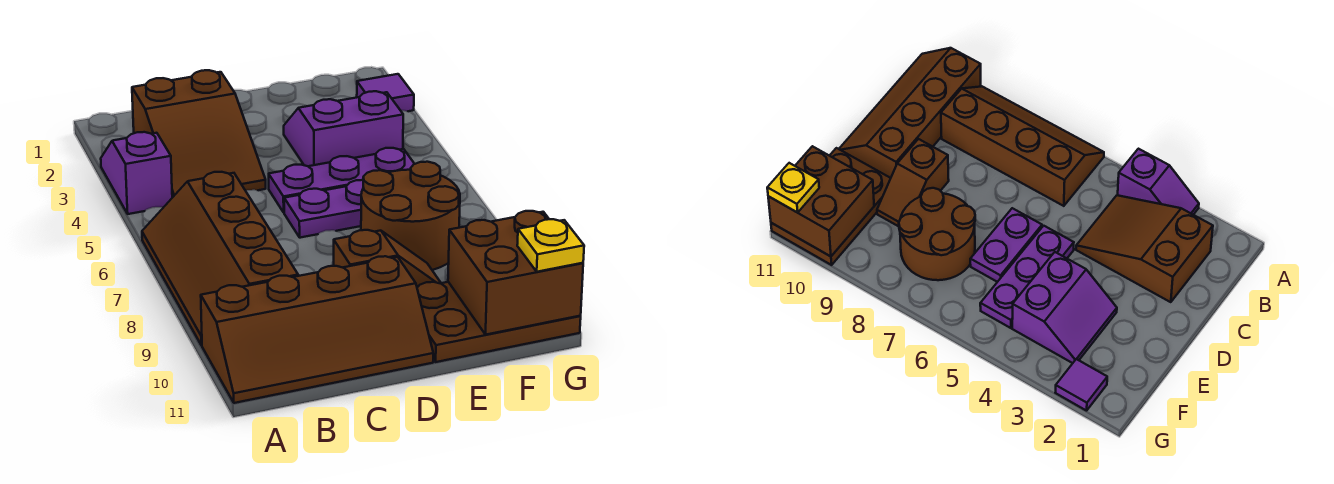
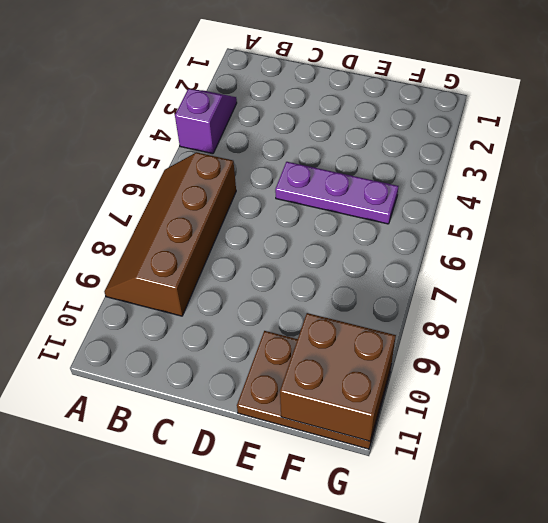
none -> brown 2x4 slope [201,256,433,403]
none -> brown 2x3 slope [132,70,266,198]
none -> purple 1x2 plate [284,180,364,238]

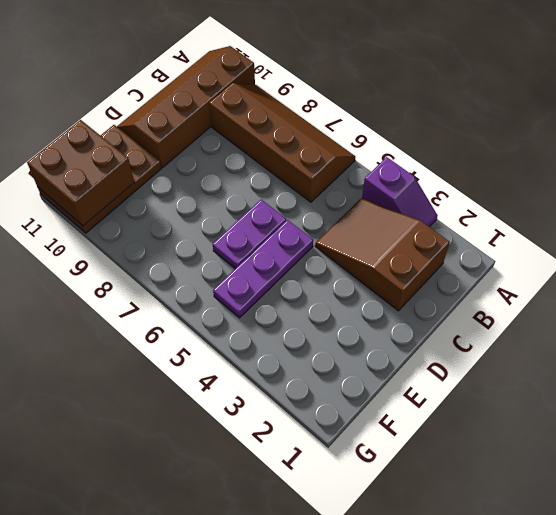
none -> brown 1x2 slope [334,230,441,287]
none -> purple 2x2 slope [284,91,403,166]
none -> brown 2x2 round brick [361,162,460,270]

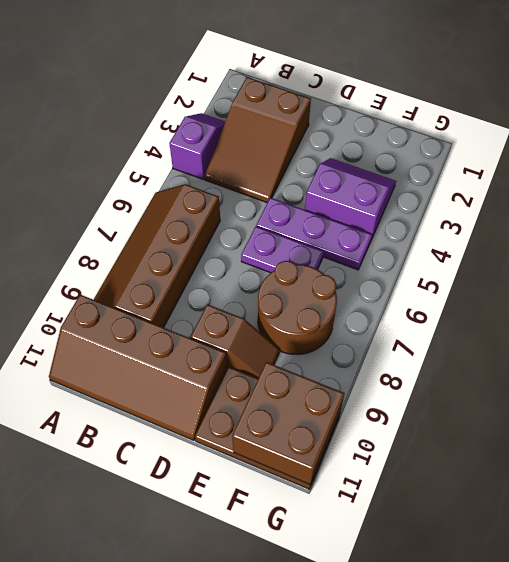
none -> purple 1x1 tile [357,74,414,111]
none -> yellow 1x1 plate [517,219,584,272]

